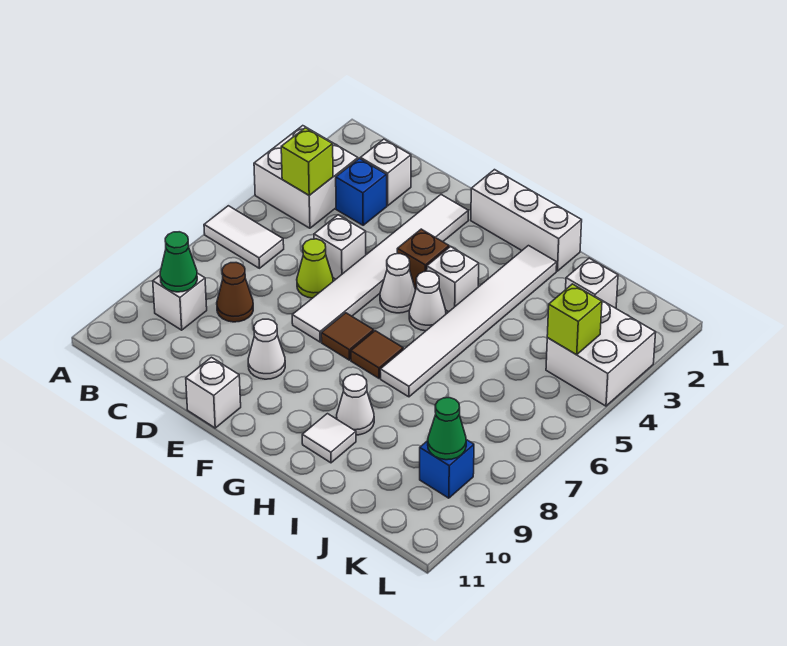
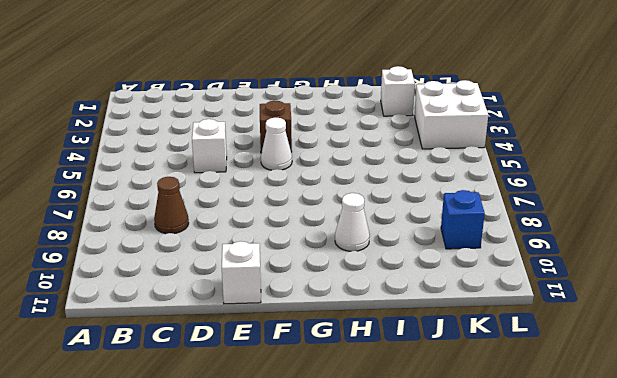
none -> white 2x2 brick [254,126,358,228]
none -> white 1x2 tile [204,206,284,268]
none -> white 1x1 brick [153,273,207,330]

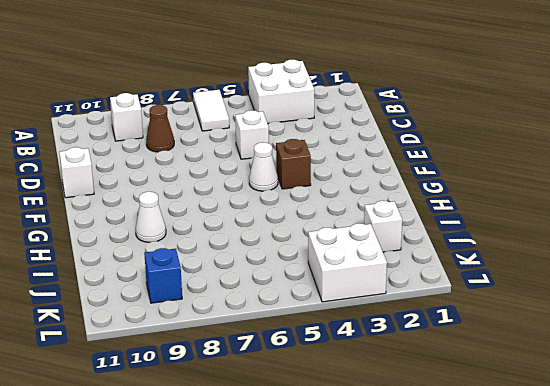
none -> white 1x1 brick [360,139,411,206]
none -> blue 1x1 brick [336,158,387,225]
none -> lime 1x1 cone [297,239,333,298]

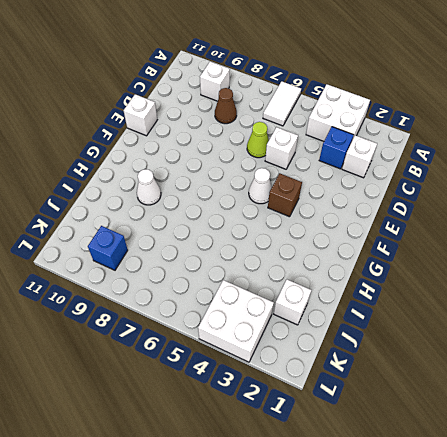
none -> white 1x6 tile [292,195,468,342]
none -> white 1x1 cone [248,319,285,379]
none -> white 1x3 brick [471,170,582,271]

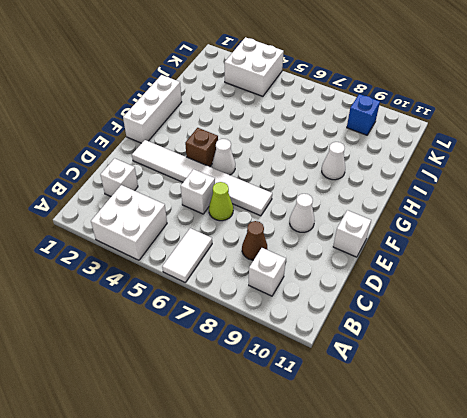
none -> blue 1x1 brick [336,158,387,225]
none -> brown 1x1 tile [321,313,374,360]
none -> white 1x1 brick [427,246,479,312]

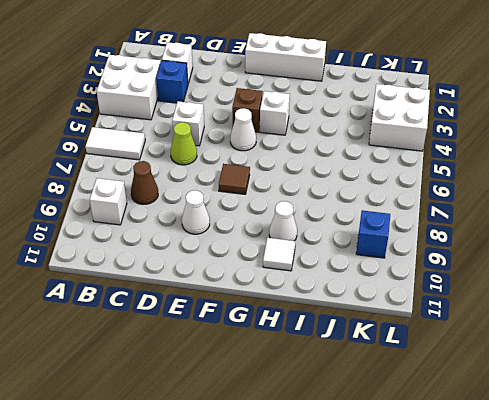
none -> white 1x6 tile [292,195,468,342]
none -> white 1x1 brick [186,357,241,428]
none -> white 1x1 cone [409,271,446,331]

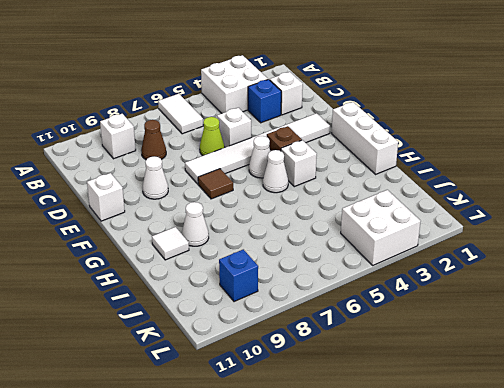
none -> brown 1x1 tile [351,331,403,378]
none -> white 1x6 tile [380,246,557,397]
none -> white 1x1 brick [566,258,618,308]

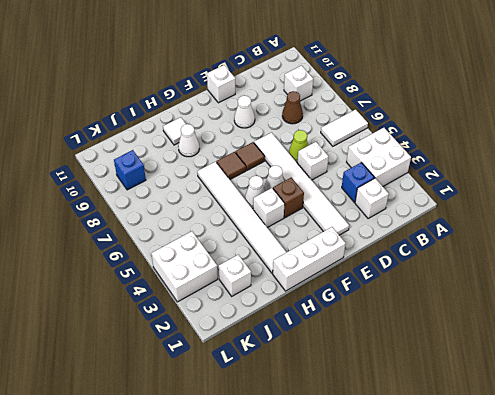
none -> lime 1x1 brick [281,128,333,195]
none -> green 1x1 cone [160,232,197,292]
none -> lime 1x1 brick [547,284,602,354]

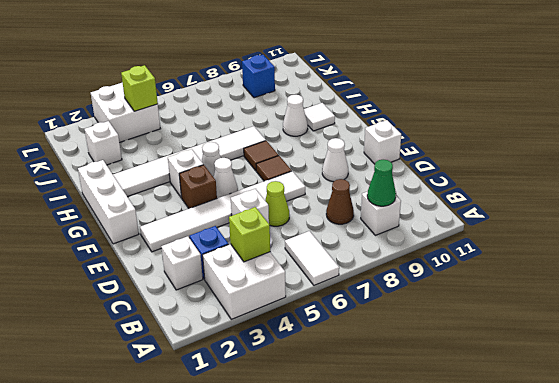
none -> green 1x1 cone [428,398,466,460]

